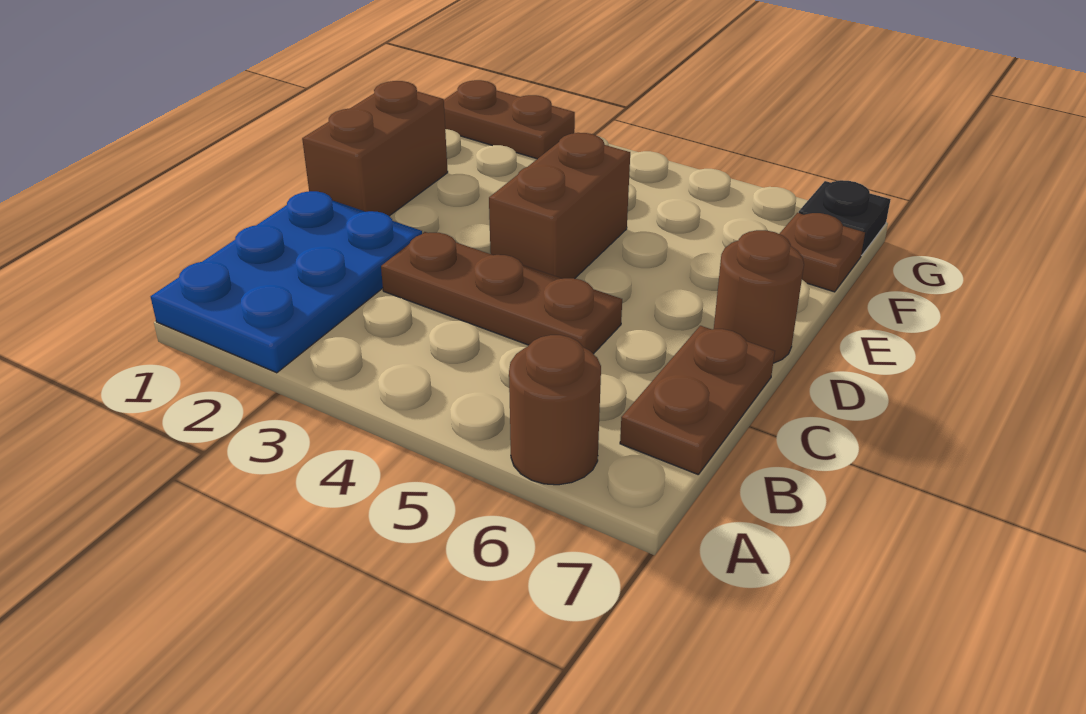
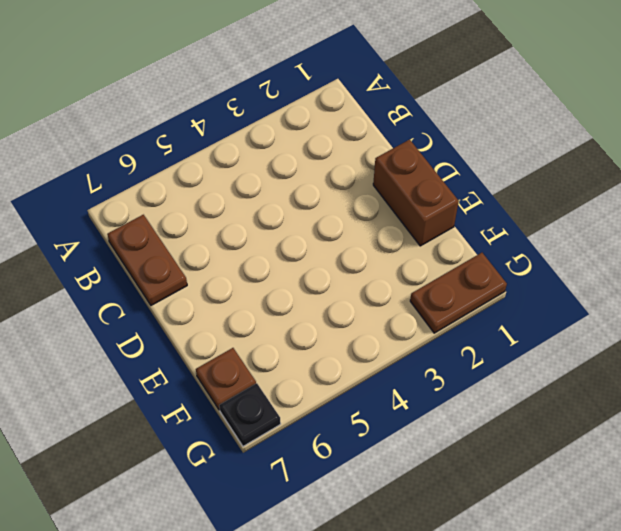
none -> blue 2x3 plate [151,191,422,373]
none -> brown 1x1 round brick [509,335,601,485]

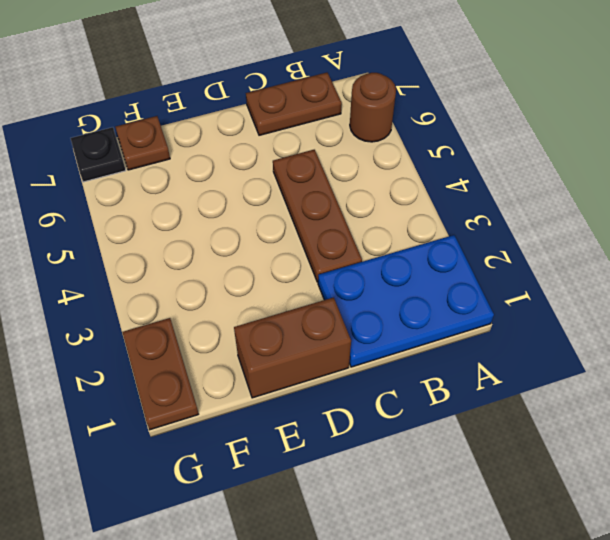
none -> brown 1x2 brick [489,133,630,279]
none -> brown 1x1 round brick [714,230,804,363]

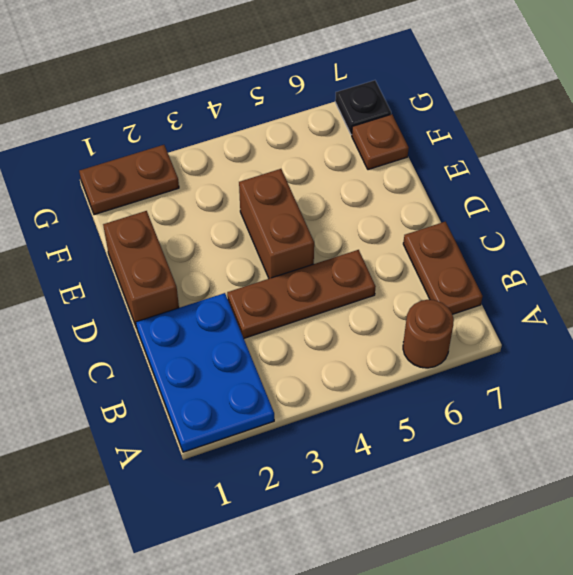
none -> brown 1x1 round brick [714,230,804,363]

